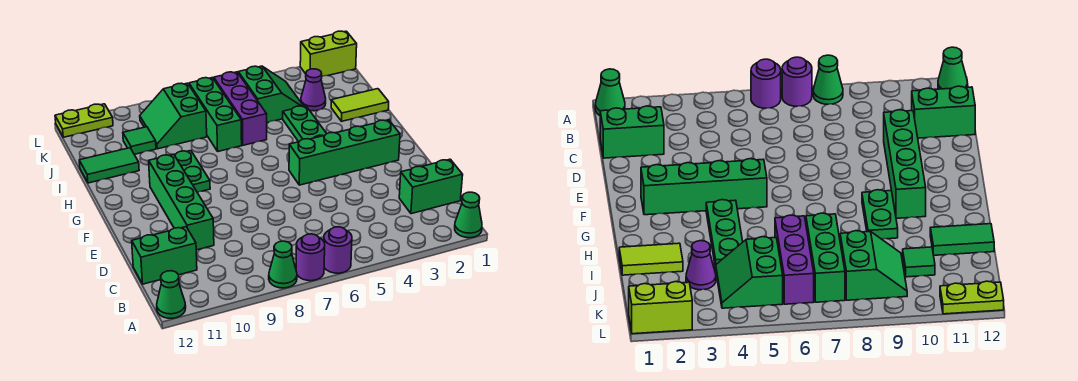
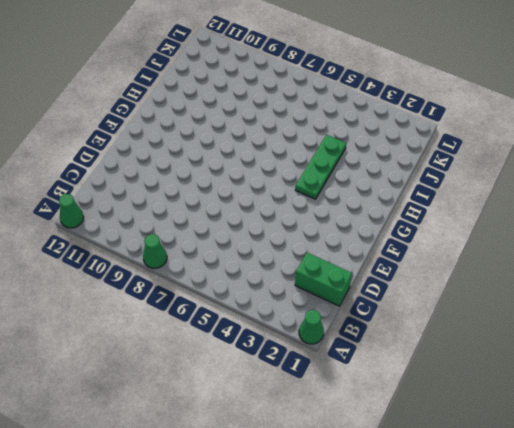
none -> purple 1x1 round brick [324,227,352,273]
none -> purple 1x1 round brick [296,234,325,281]
none -> green 1x2 brick [132,227,197,284]

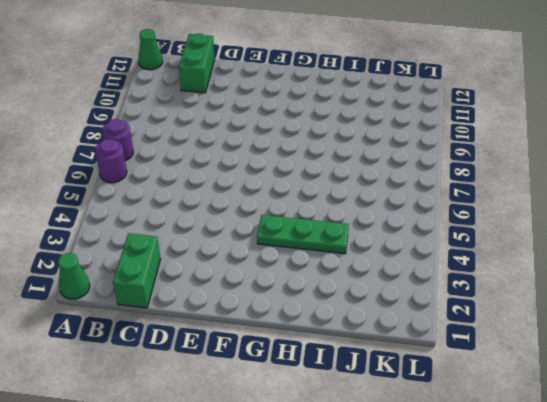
none -> green 1x1 cone [269,241,297,288]
none -> green 1x4 brick [149,154,214,250]
none -> green 1x4 brick [289,120,400,185]

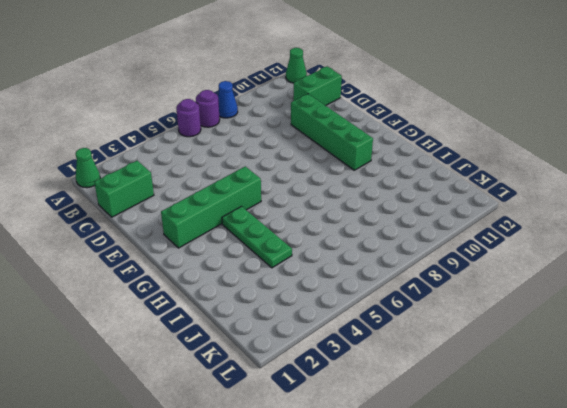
blue 1x1 cone [218,81,238,118] -> green 1x1 cone [269,241,297,288]
none -> green 1x2 plate [174,151,210,192]
none -> lime 1x2 tile [331,89,389,121]
none -> purple 1x3 brick [214,72,267,145]

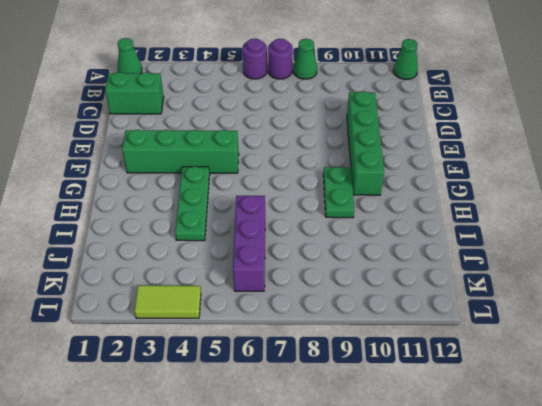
lime 1x2 tile [134,285,201,318] -> lime 1x2 tile moved to [331,89,389,121]
none -> green 1x2 brick [132,227,197,284]
none -> green 1x3 brick [189,78,242,151]
none -> green 1x2 tile [79,148,139,183]

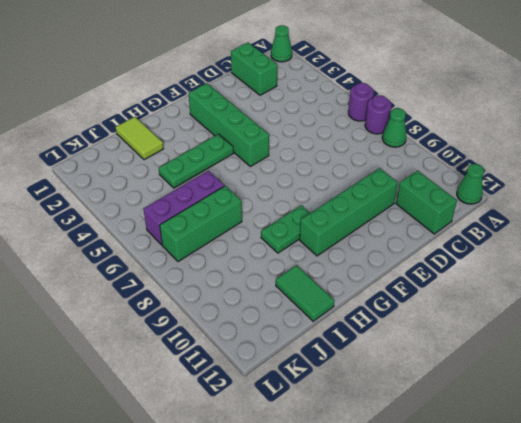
none -> purple 1x1 cone [301,69,326,111]
none -> green 2x2 slope [238,66,303,122]
none -> green 2x2 slope [140,83,207,149]

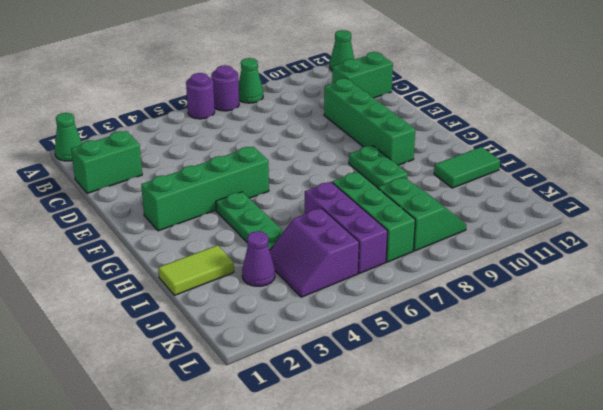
purple 2x2 slope [270,208,359,297] -> green 2x2 slope [238,66,303,122]
none -> green 1x1 tile [123,127,156,154]
none -> lime 1x2 brick [300,31,357,76]
none -> lime 1x2 plate [55,104,113,137]

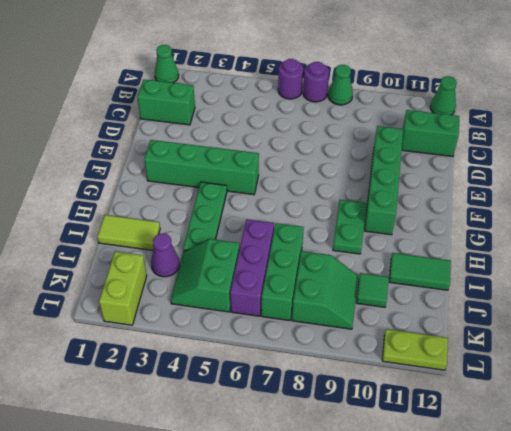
lime 1x2 brick [99,252,147,325] -> lime 1x2 brick turned to [300,31,357,76]

